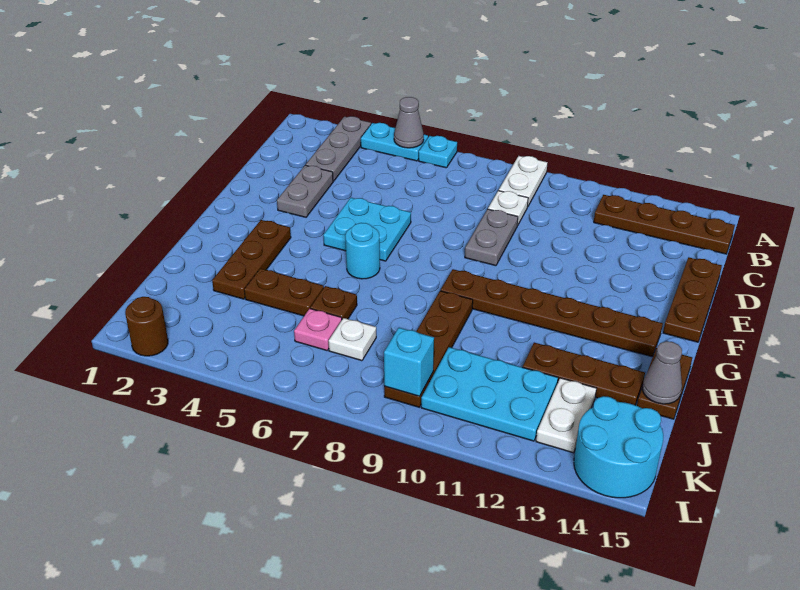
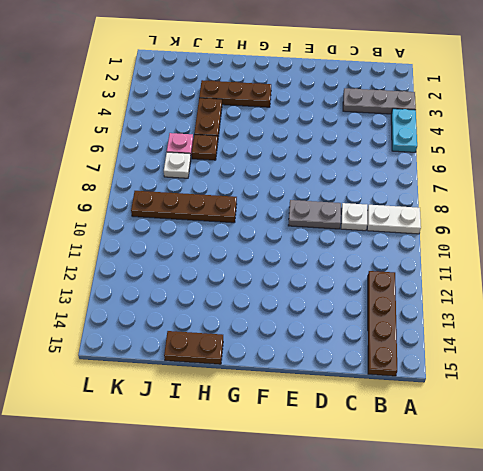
none -> cyan 1x1 plate [419,136,457,168]
none -> grey 1x2 plate [277,165,333,217]
none -> brown 1x3 plate [663,257,722,342]

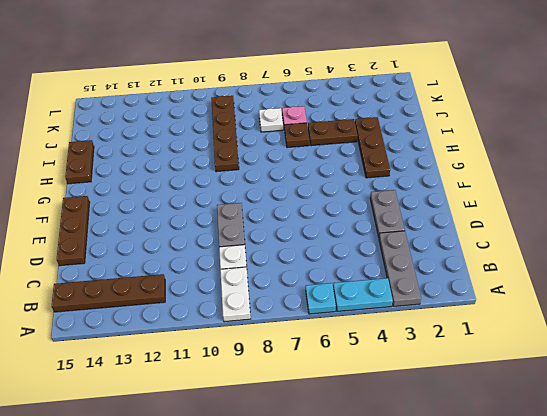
none -> cyan 2x2 plate [323,198,411,261]
none -> cyan 1x1 round brick [345,223,380,279]
none -> brown 1x6 plate [441,269,663,357]

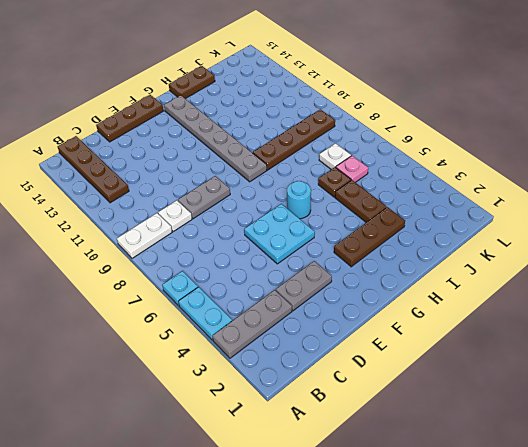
grey 1x6 plate [164,95,267,182] -> brown 1x6 plate [441,269,663,357]
none -> brown 1x3 plate [523,343,645,405]
none -> cyan 2x3 plate [421,347,558,441]
none -> white 1x2 plate [536,378,597,453]

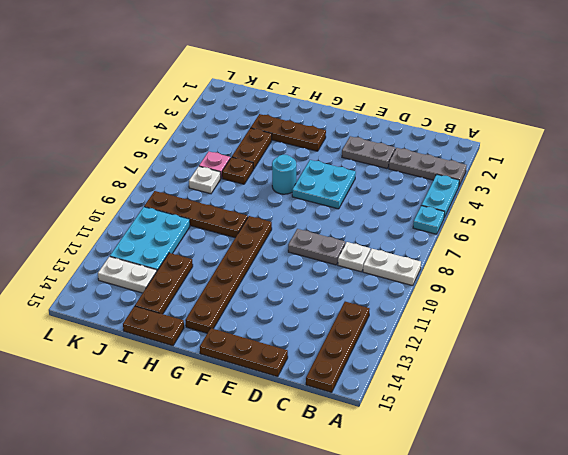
none -> cyan 2x2 round brick [574,396,663,498]
none -> brown 1x1 round brick [125,297,168,356]
none -> grey 1x1 cone [394,97,424,148]

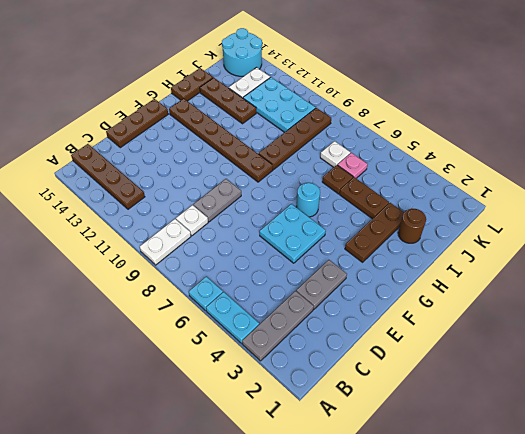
brown 1x1 round brick [398,209,426,243] -> brown 1x1 round brick moved to [125,297,168,356]
none -> grey 1x1 cone [394,97,424,148]
none -> grey 1x1 cone [642,341,682,404]
none -> cyan 1x1 brick [384,328,434,396]

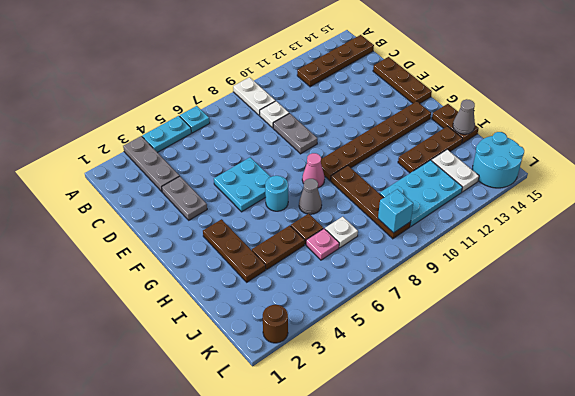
pink 1x1 cone [302,153,325,188] -> none
grey 1x1 cone [299,179,322,214] -> grey 1x1 cone moved to [394,97,424,148]

